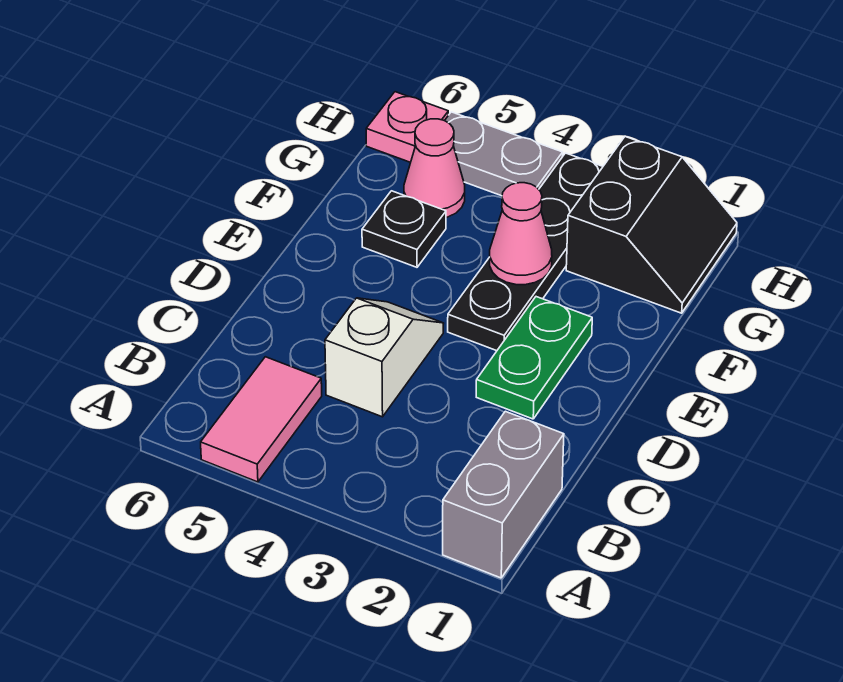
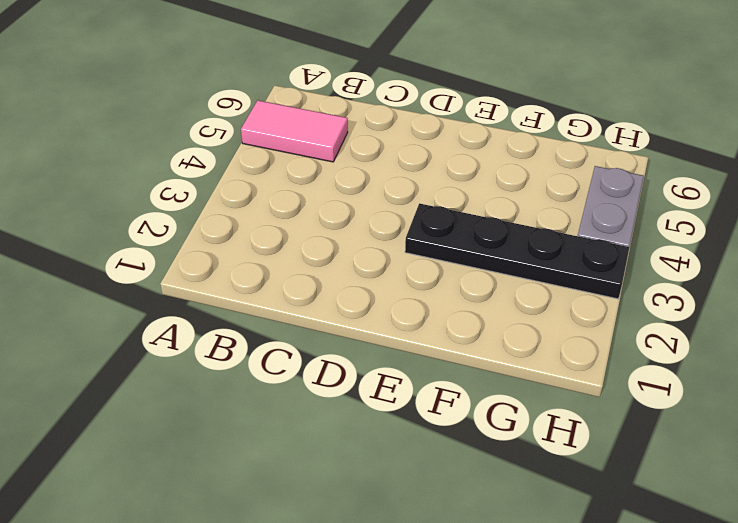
none -> grey 1x2 brick [443,411,564,578]
none -> white 1x2 slope [325,298,444,417]

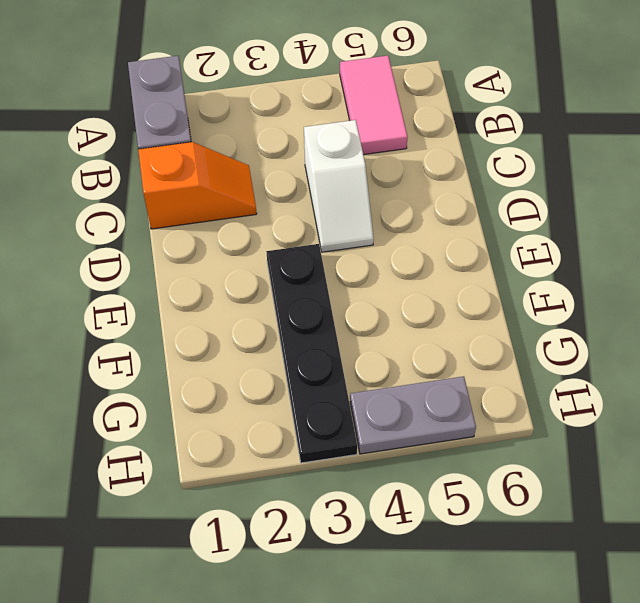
orange 1x2 slope [138,142,257,229] -> none
none -> green 1x2 plate [476,297,592,419]
none -> black 1x1 plate [362,191,446,267]

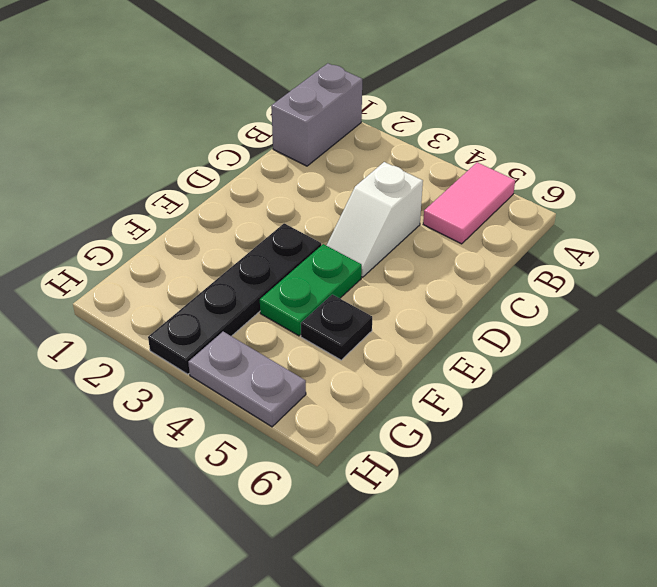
green 1x2 plate [260,244,362,336] -> green 1x2 plate moved to [476,297,592,419]
none -> black 2x2 slope [566,137,737,313]
none -> pink 1x1 cone [404,119,465,217]

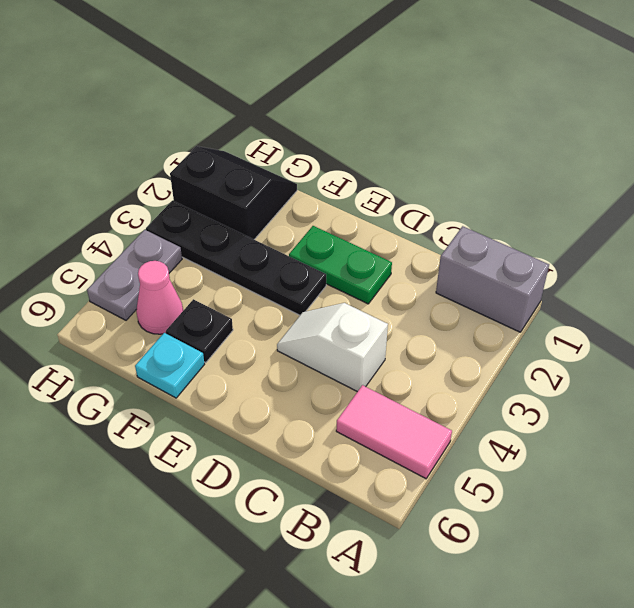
cyan 1x1 plate [135,333,205,398] -> none
none -> pink 1x1 plate [366,92,448,162]
none -> pink 1x1 cone [490,183,552,285]

